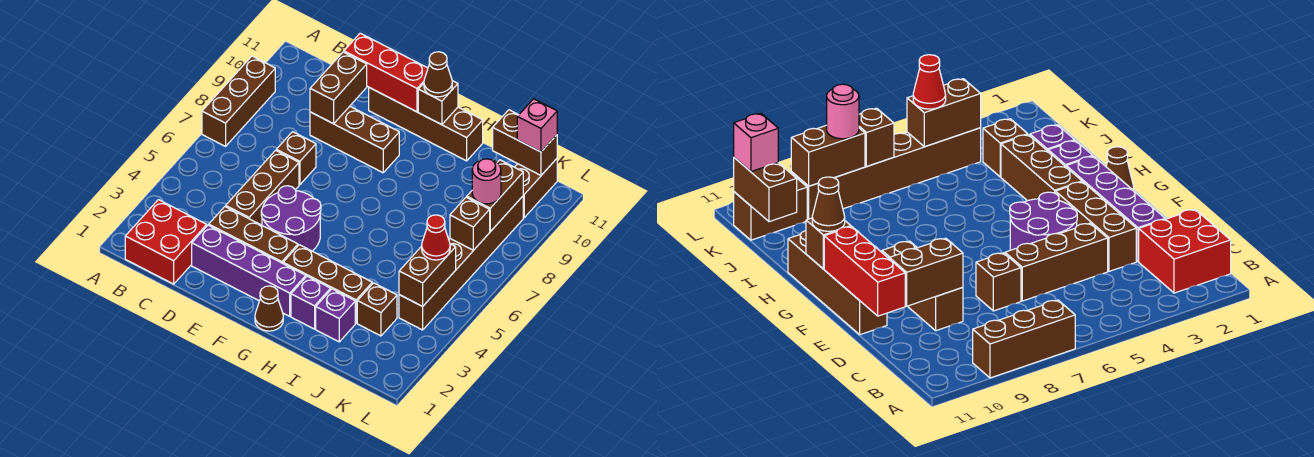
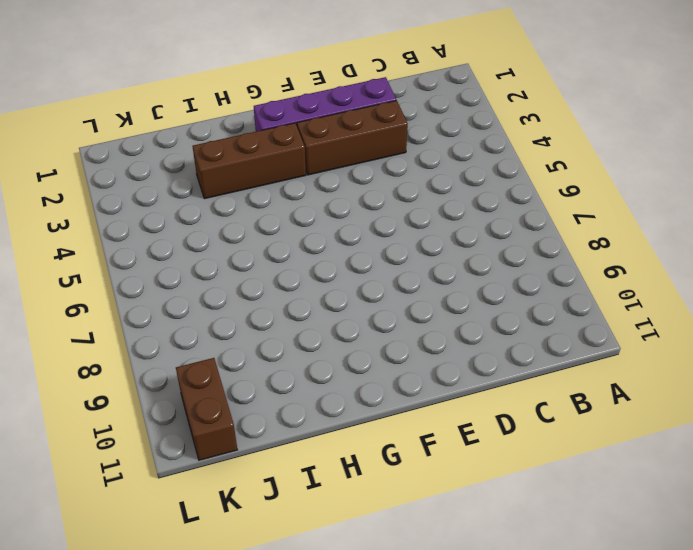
none -> brown 1x3 brick [202,56,275,146]
none -> red 2x2 brick [125,200,207,284]
none -> brown 1x3 brick [226,150,299,225]

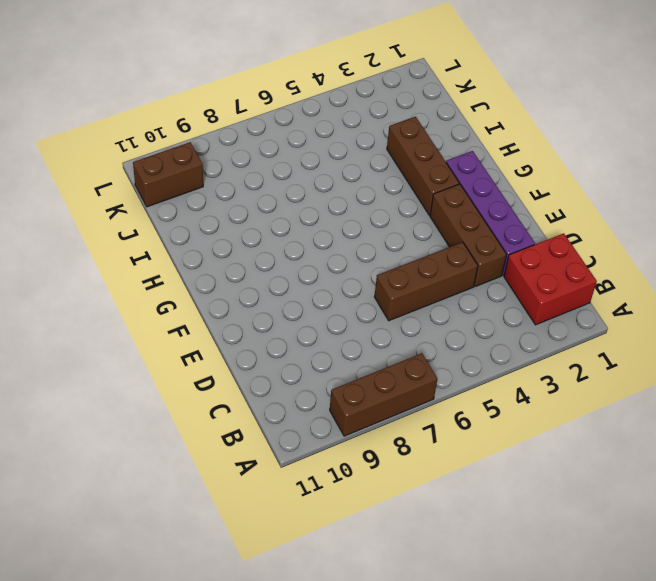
none -> brown 1x1 brick [276,132,316,185]
none -> brown 1x3 brick [310,106,399,173]
none -> purple 2x2 round brick [261,186,321,251]

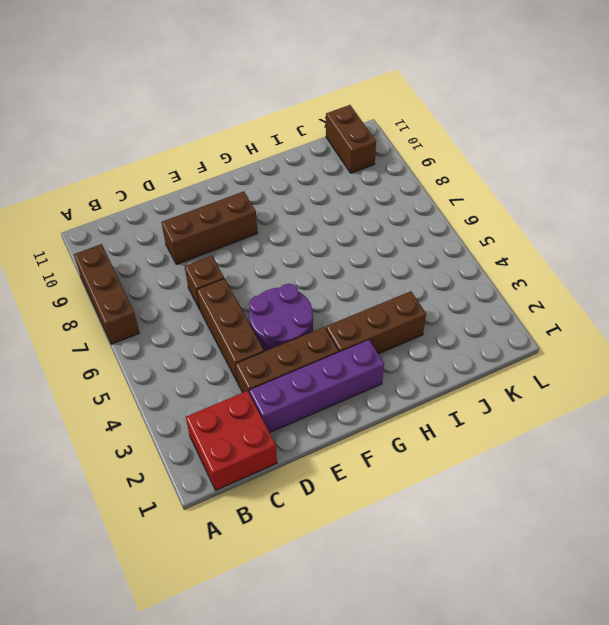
none -> brown 1x4 brick [369,88,483,161]
none -> brown 1x1 cone [255,286,283,331]
none -> purple 1x1 brick [291,276,331,329]

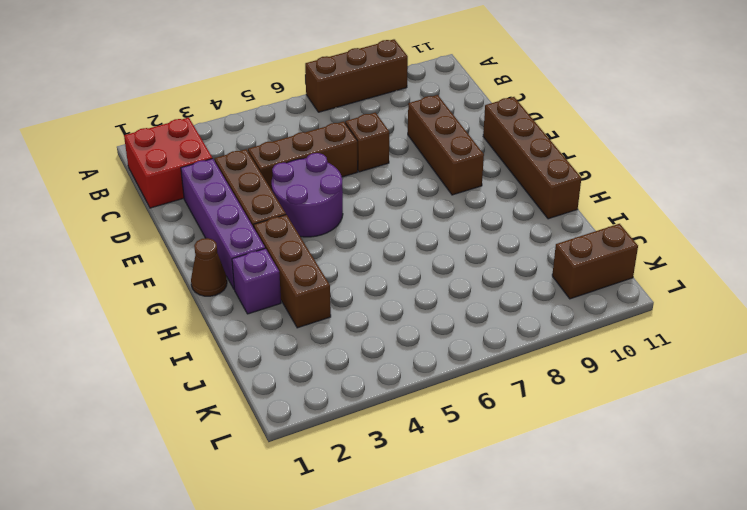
none -> purple 1x1 brick [316,289,355,342]
none -> brown 1x1 brick [357,283,397,336]
none -> brown 1x6 brick [399,196,523,330]

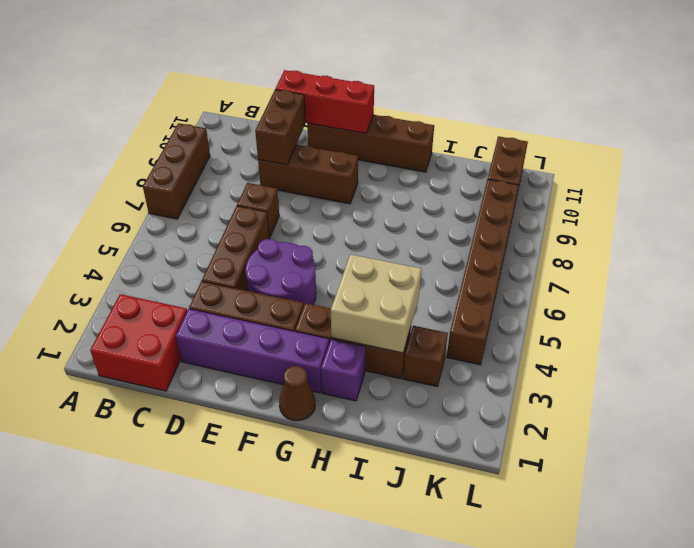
tan 2x2 brick [331,254,421,353] -> none
none -> purple 1x1 brick [316,289,355,342]
none -> brown 1x1 brick [418,81,458,125]
none -> brown 1x2 brick [493,110,557,175]

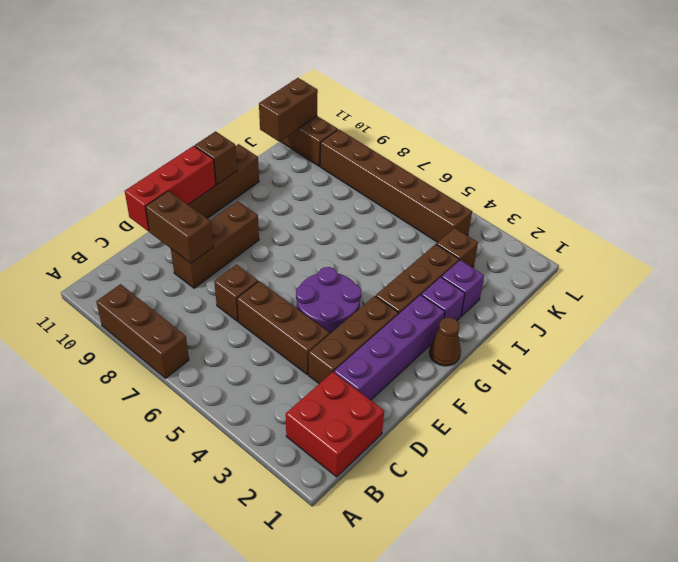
none -> brown 1x2 brick [399,244,456,306]
none -> brown 1x1 brick [450,197,490,250]
none -> brown 1x2 brick [467,160,523,232]

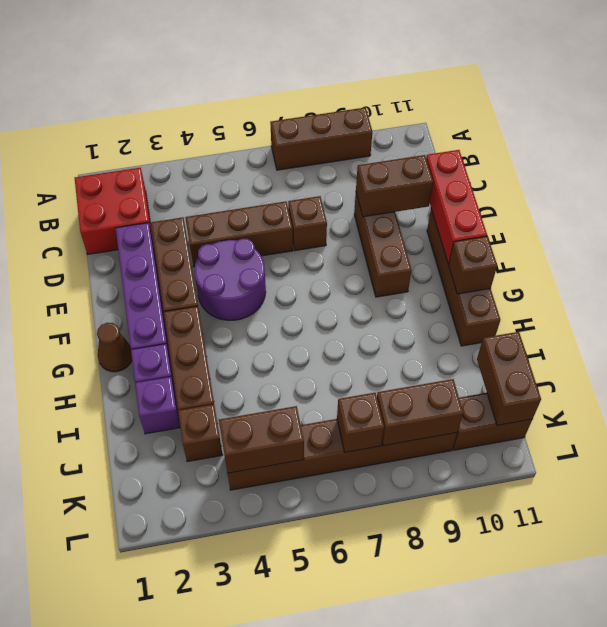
none -> brown 1x1 cone [424,52,452,97]
none -> red 1x1 cone [422,215,450,260]
none -> pink 1x1 round brick [472,159,501,204]

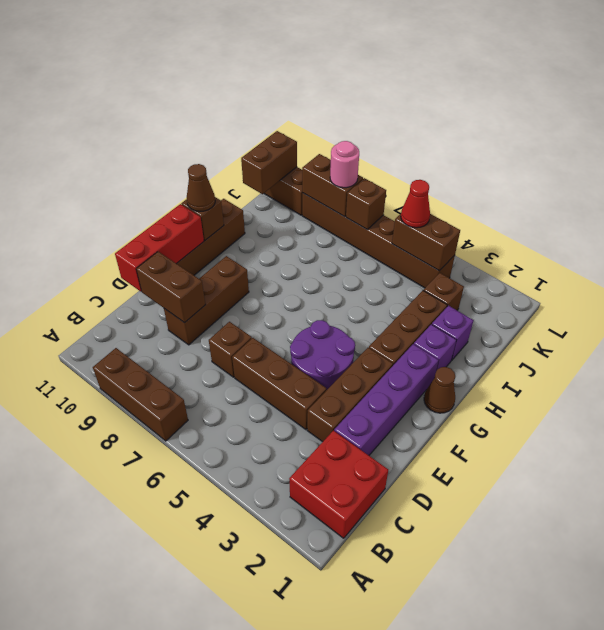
none -> pink 1x1 brick [517,99,557,152]

